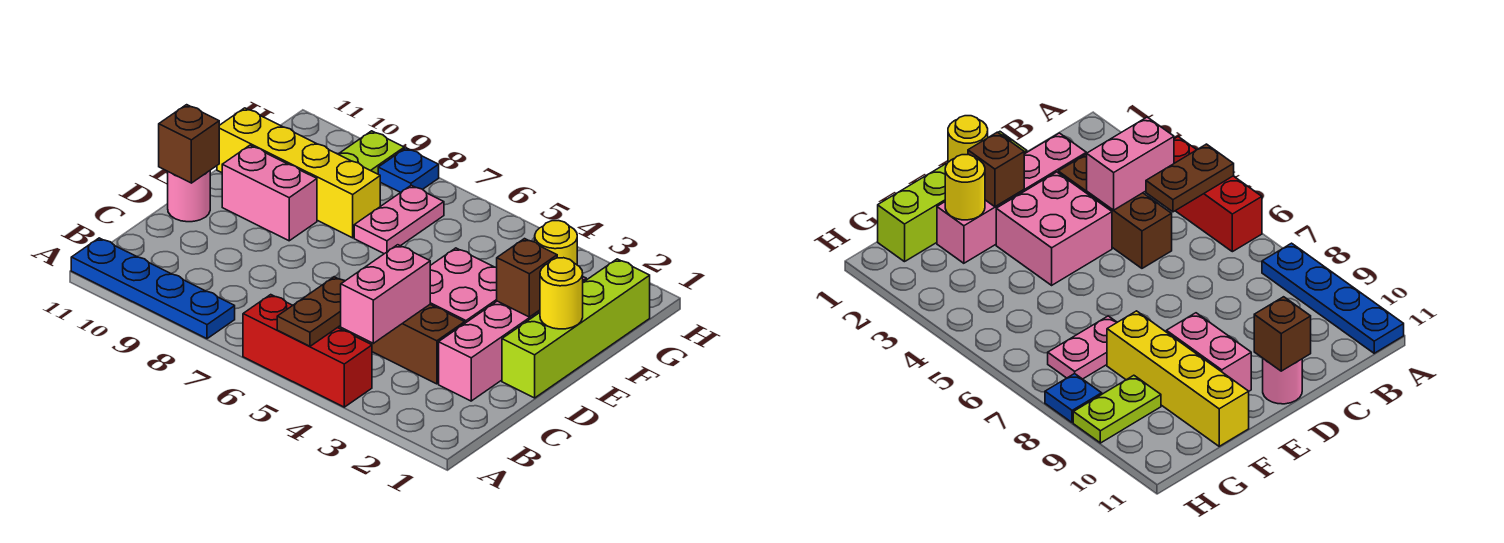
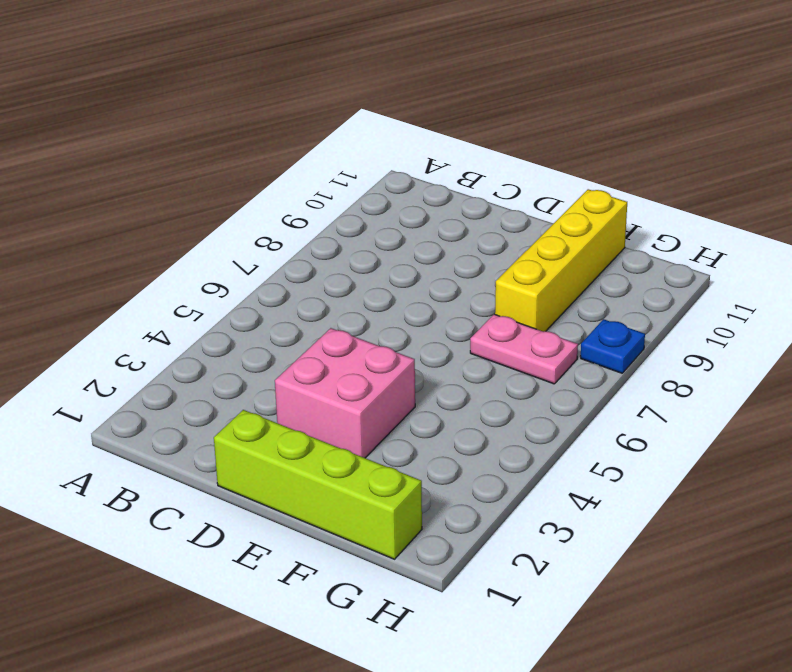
none -> red 1x3 brick [243,295,372,407]
none -> blue 1x4 plate [71,238,235,339]
none -> pink 1x4 brick [439,277,586,401]

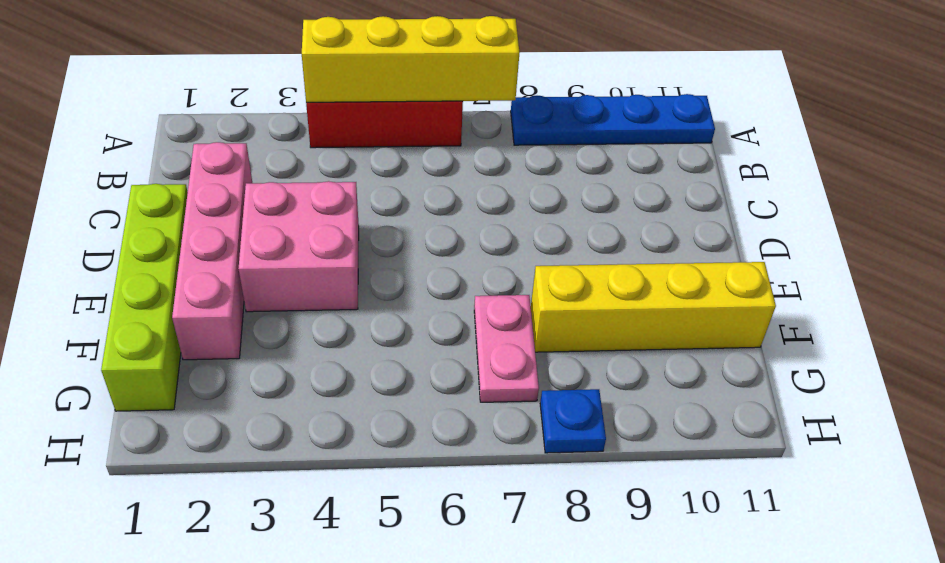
yellow 1x4 brick [302,16,520,102] -> brown 1x2 plate [277,277,345,346]
none -> brown 1x3 brick [338,305,465,384]
none -> pink 1x1 round brick [168,171,210,222]
none -> pink 1x2 brick [222,145,317,241]

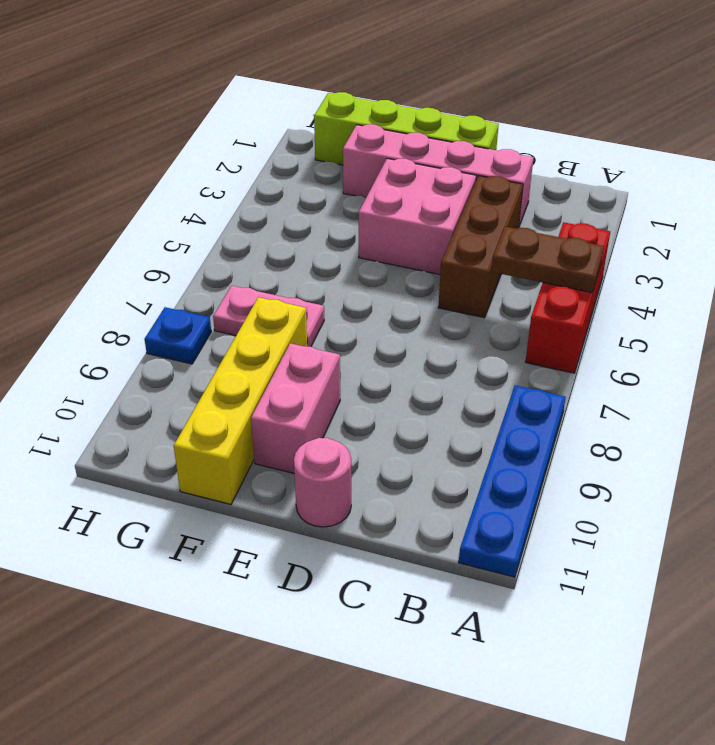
none -> lime 1x2 plate [339,131,404,174]
none -> pink 1x2 brick [341,245,430,343]
none -> brown 1x1 brick [159,105,219,183]

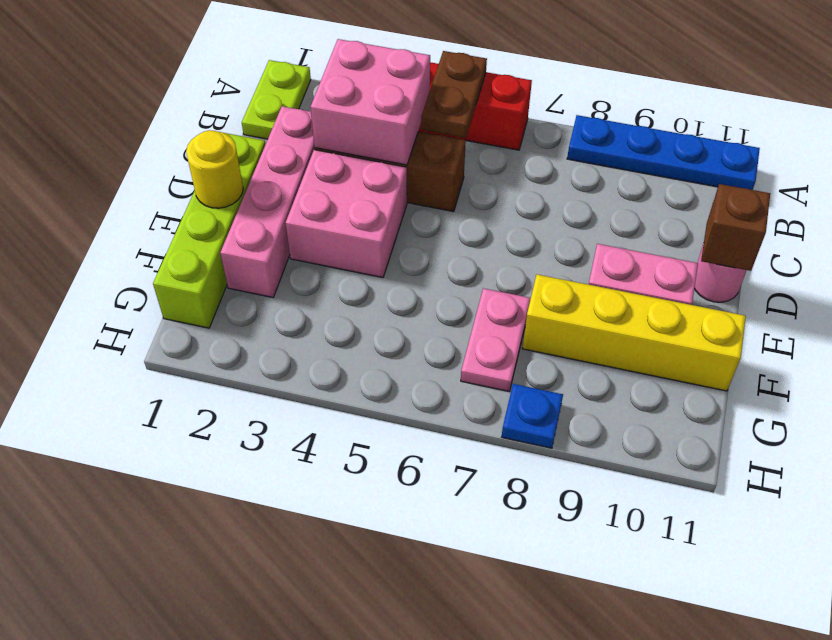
lime 1x2 plate [242,60,311,139] -> lime 1x2 plate moved to [339,131,404,174]
pink 2x2 brick [310,39,430,165] -> pink 1x2 brick [341,245,430,343]
none -> brown 1x1 brick [497,239,557,317]
none -> yellow 1x1 round brick [535,221,577,265]

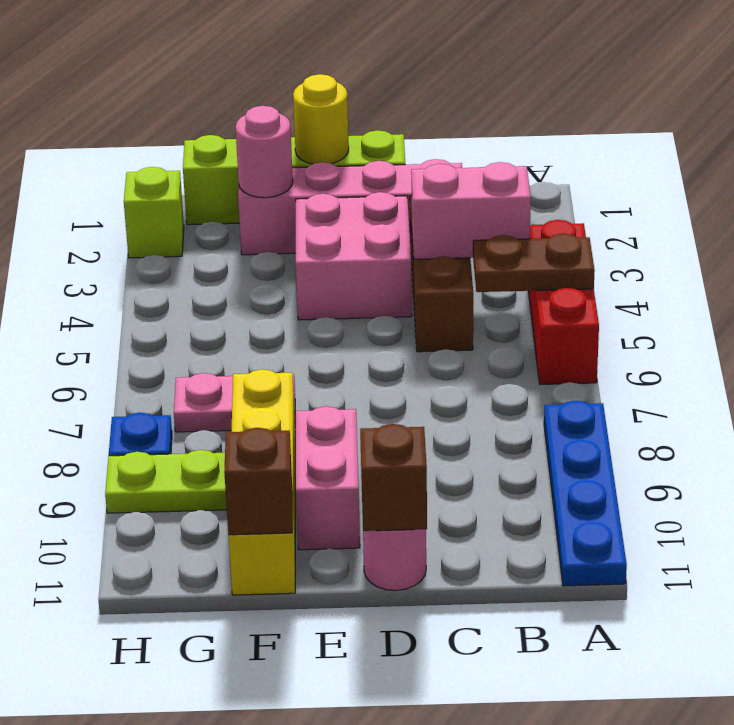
pink 1x1 round brick [236,106,293,198] -> yellow 1x1 round brick [535,221,577,265]
brown 1x1 brick [224,428,293,535] -> brown 1x1 brick moved to [497,239,557,317]
lime 1x1 brick [124,167,184,258] -> none

